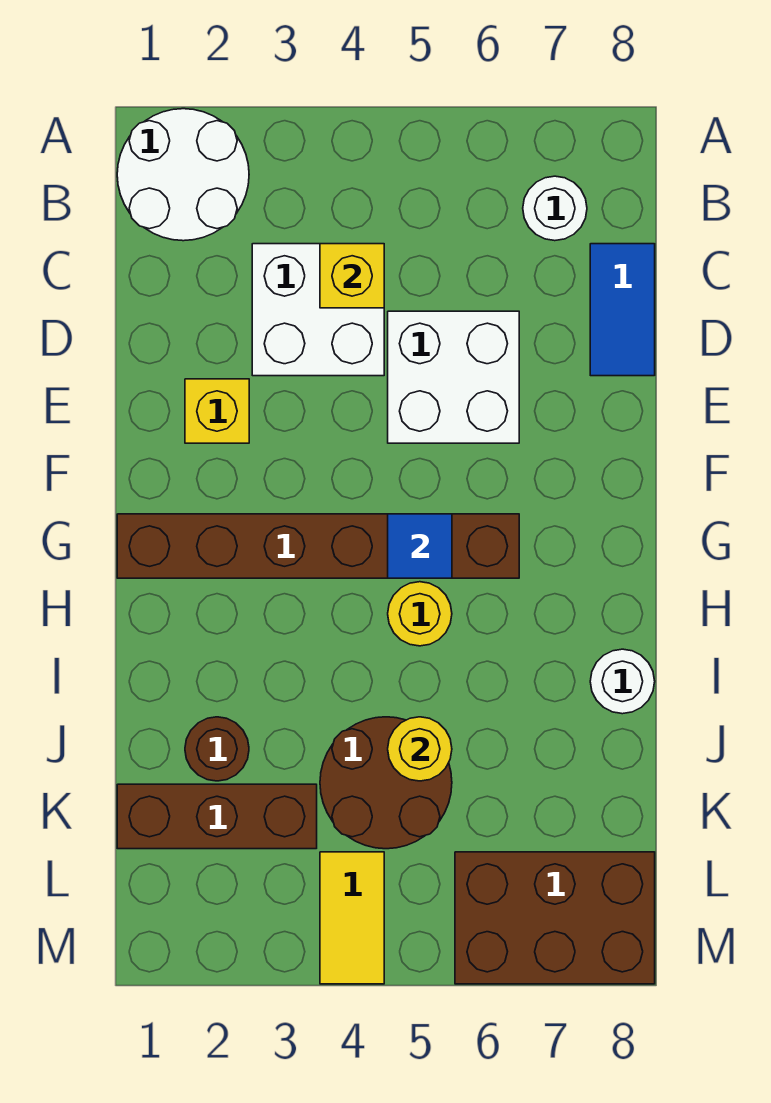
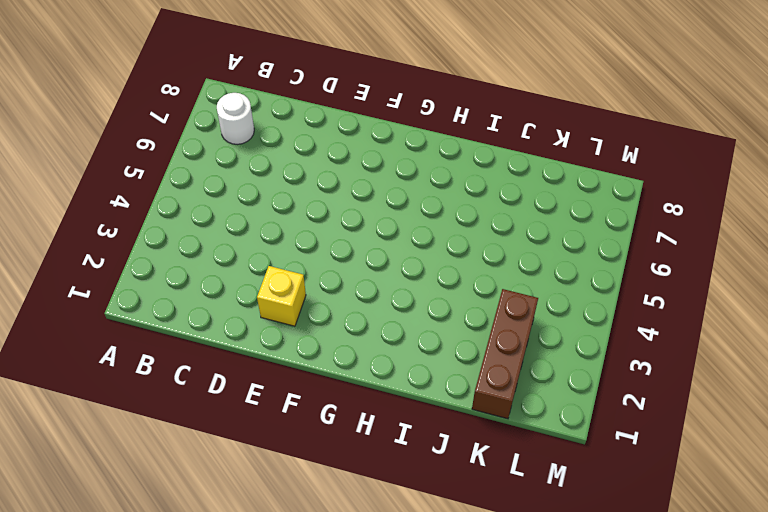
none -> white 2x2 round brick [117,109,249,241]
none -> white 2x2 brick [252,244,384,376]
none -> blue 1x2 tile [590,244,655,376]

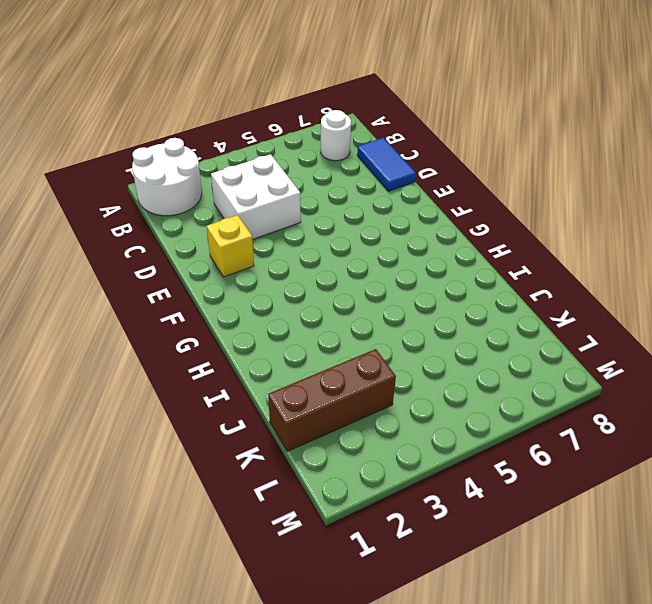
none -> white 2x2 brick [388,311,519,443]
none -> brown 1x6 brick [117,514,519,578]
none -> yellow 1x1 round brick [388,582,452,646]

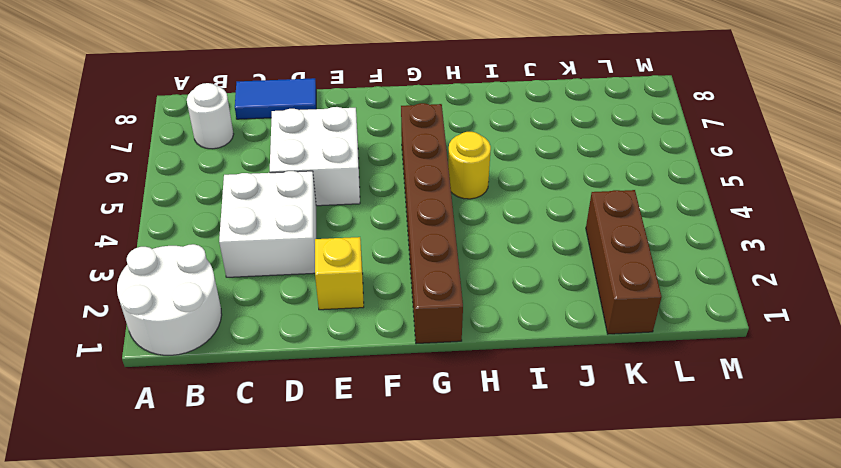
none -> white 1x1 round brick [590,649,655,714]
none -> brown 1x1 round brick [185,717,249,781]
none -> brown 2x2 round brick [320,717,452,849]

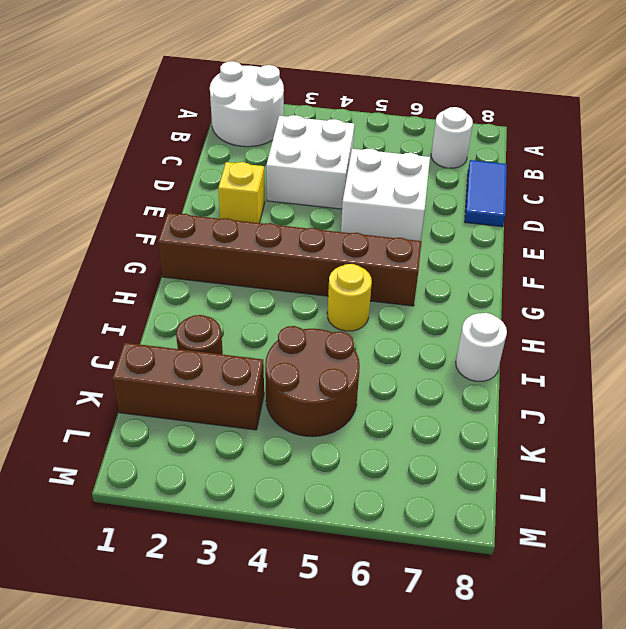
none -> yellow 1x2 tile [320,852,384,984]
none -> brown 2x3 brick [455,852,655,984]
none -> yellow 1x1 brick [320,244,384,308]

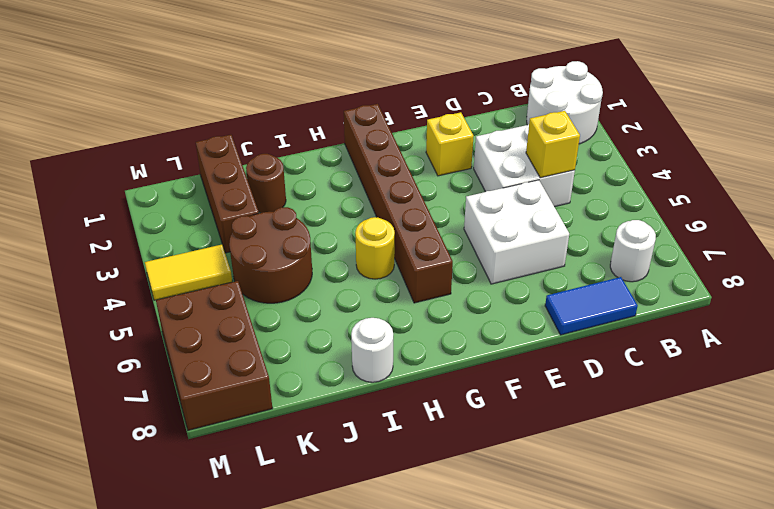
none -> blue 1x1 tile [388,514,452,578]
none -> yellow 1x1 round brick [388,717,452,781]

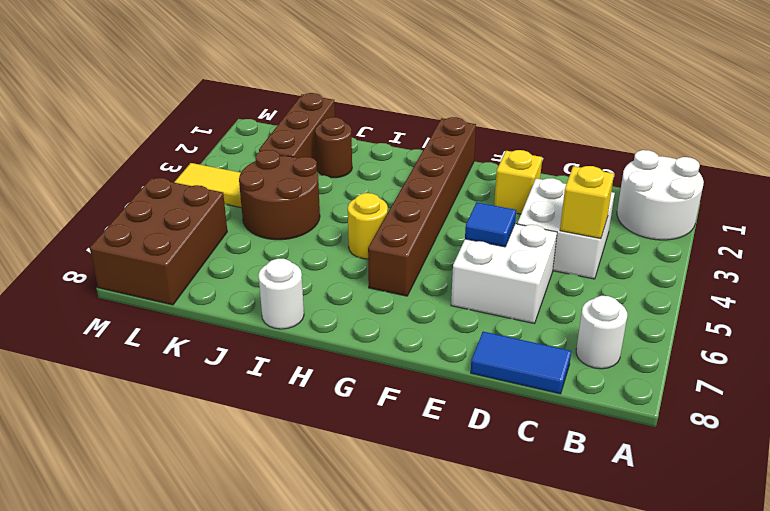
blue 1x1 tile [465,202,516,247] -> blue 1x1 tile moved to [388,514,452,578]
none -> yellow 1x1 round brick [388,717,452,781]

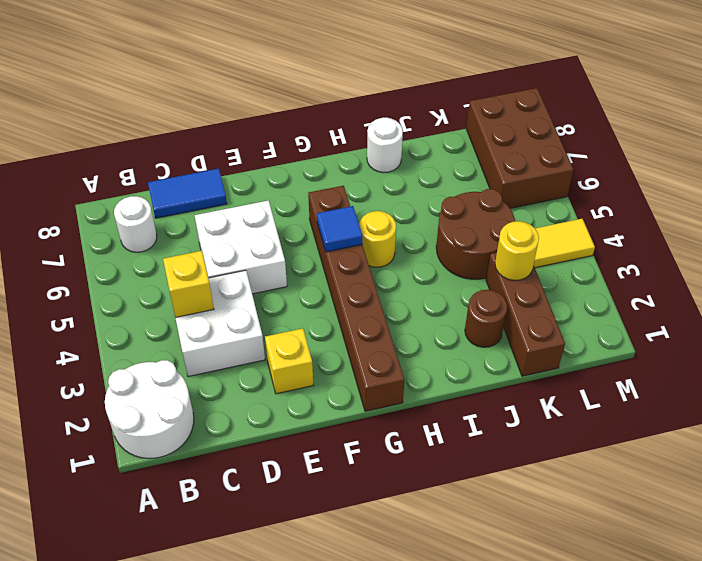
yellow 1x1 round brick [495,221,539,280] -> yellow 1x1 round brick moved to [388,717,452,781]

